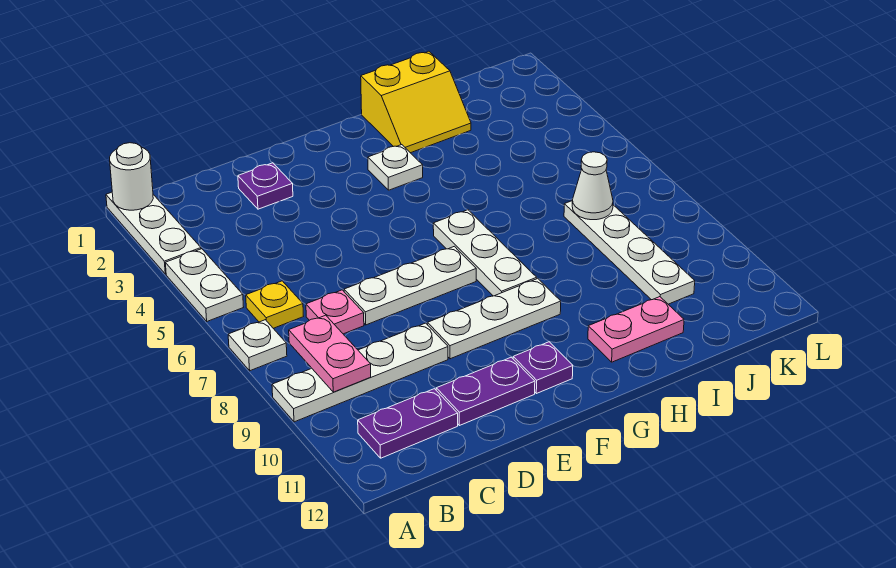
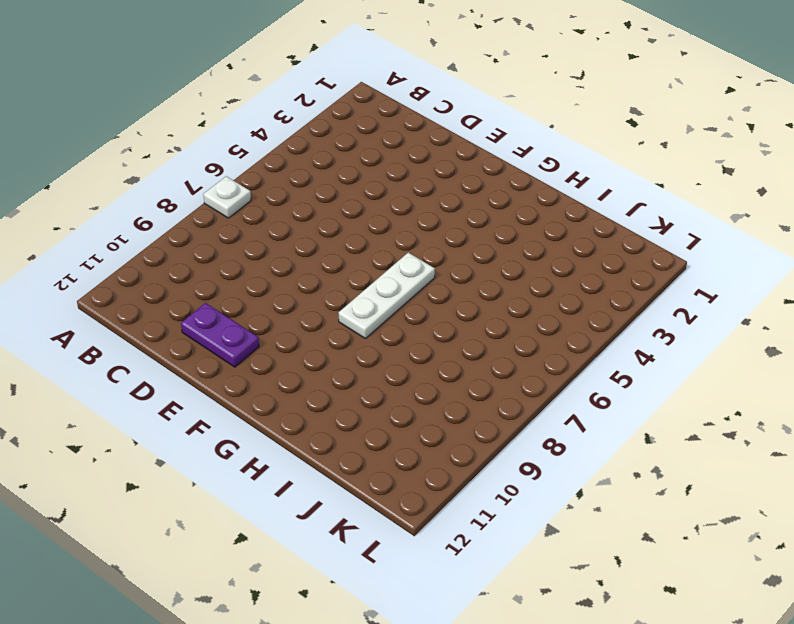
none -> white 1x3 plate [106,192,201,274]
none -> white 1x2 plate [165,249,243,321]
none -> white 1x4 plate [272,323,448,422]

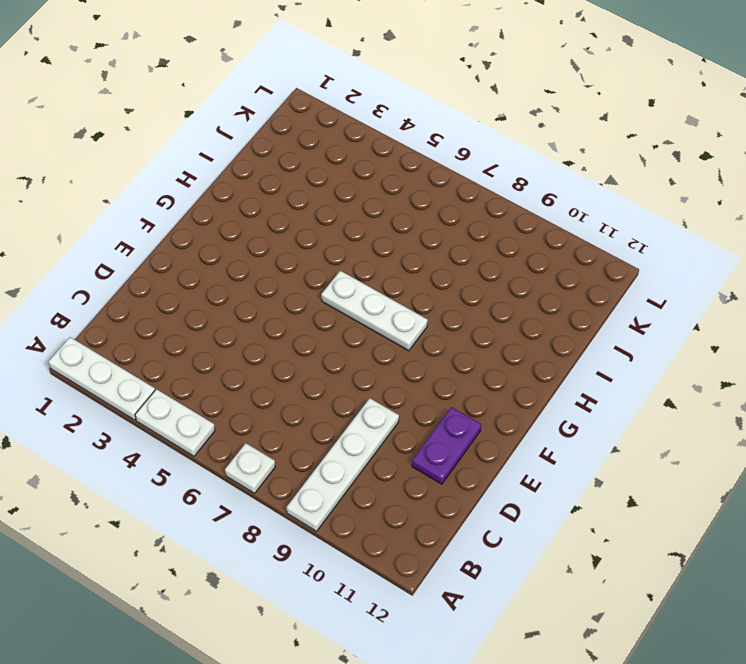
none -> yellow 1x1 plate [246,281,303,328]
none -> purple 1x2 plate [358,389,458,458]
none -> pink 1x1 plate [306,290,364,334]

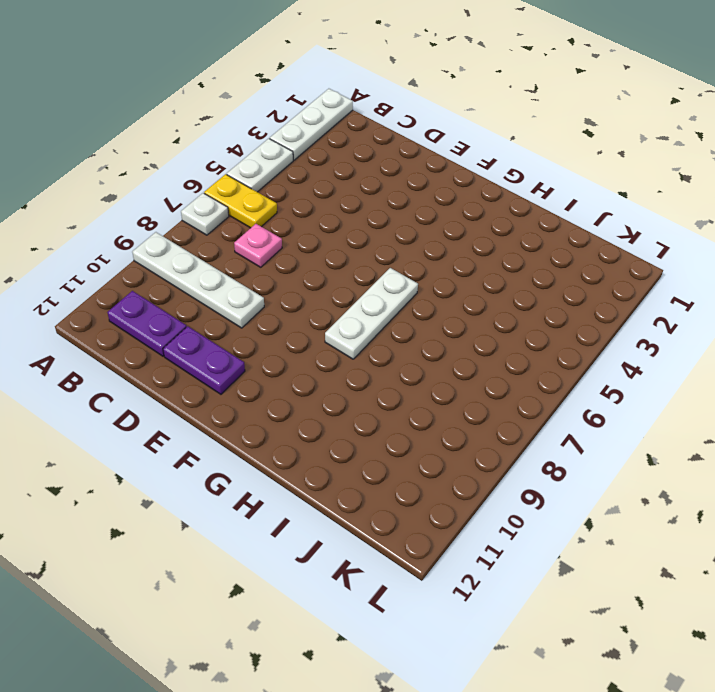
yellow 1x2 plate [204,174,277,228] -> yellow 1x1 plate [246,281,303,328]
none -> purple 1x1 plate [238,163,293,209]
none -> white 1x3 plate [344,246,476,325]
none -> white 1x3 plate [428,278,561,359]

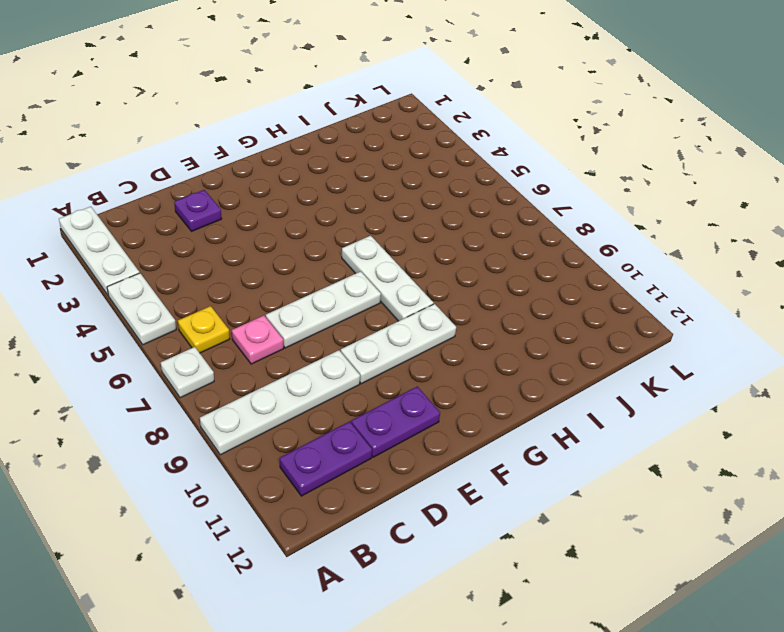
none -> purple 1x1 plate [513,342,573,394]
none -> white 1x1 plate [368,145,423,190]
none -> yellow 2x2 slope [361,51,471,153]

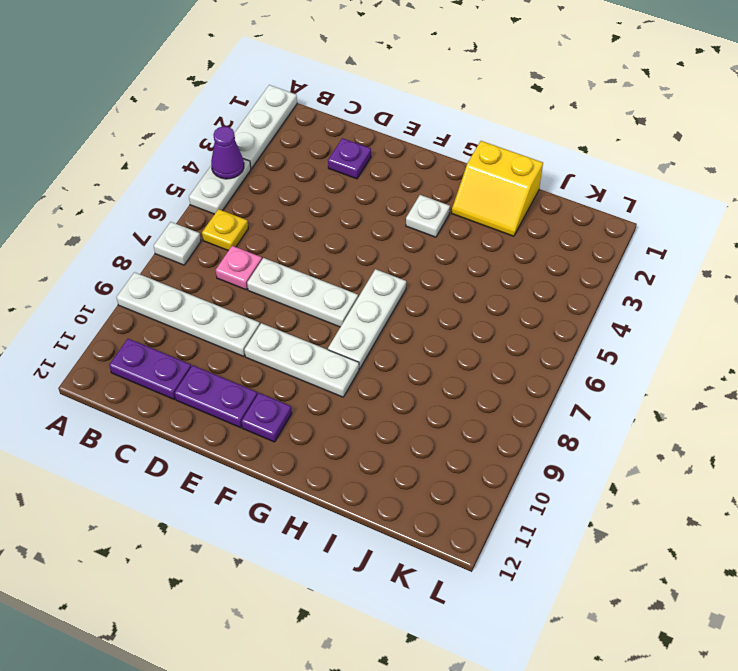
purple 1x1 cone [211,126,244,179] -> none
none -> pink 1x2 plate [588,297,684,362]
none -> white 1x4 plate [564,201,695,304]
none -> white 1x1 round brick [110,143,153,210]

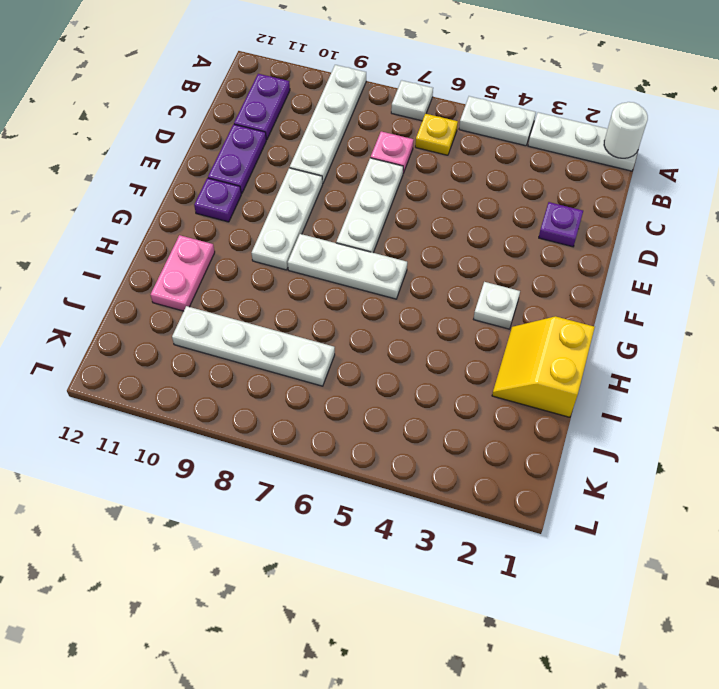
none -> pink 1x2 plate [289,315,371,392]
none -> white 1x1 cone [572,152,613,220]

